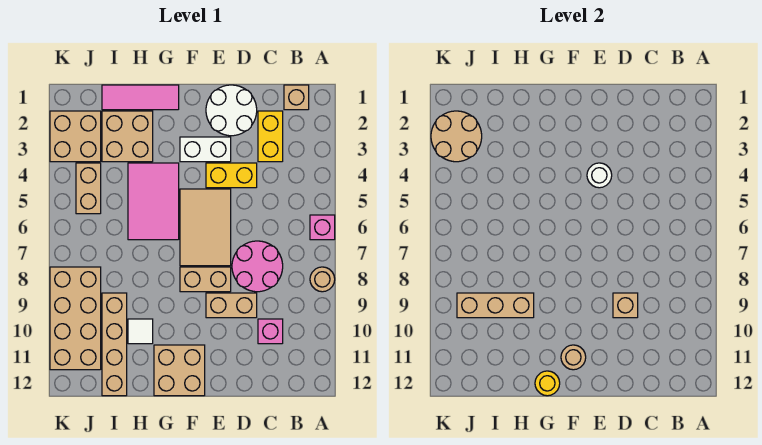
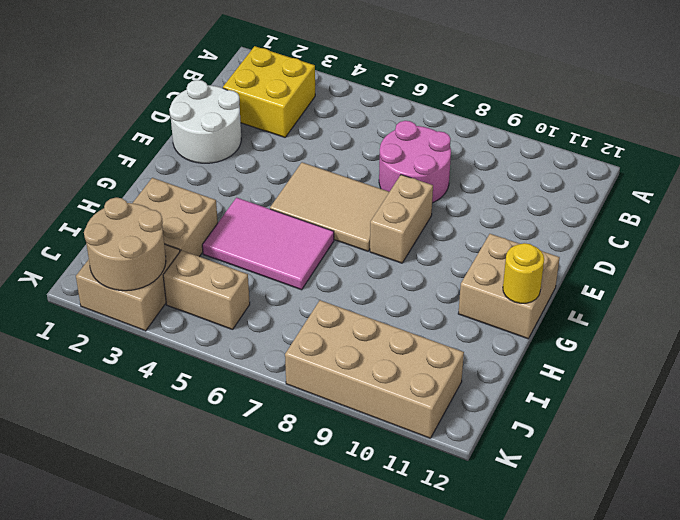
yellow 2x2 brick [223,46,315,137] -> yellow 1x2 brick [258,111,283,162]
none -> pink 1x1 brick [310,215,335,240]
none -> tan 1x1 round brick [310,267,335,292]
none -> tan 1x1 brick [284,85,309,110]

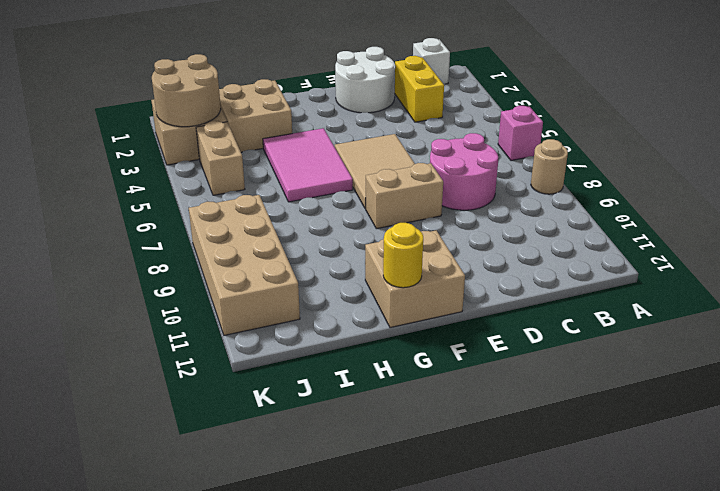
white 1x1 brick [413,38,450,84] -> tan 1x1 brick [284,85,309,110]
none -> pink 1x1 brick [258,319,283,344]
none -> yellow 1x2 brick [206,163,257,188]
none -> tan 1x2 brick [206,293,257,318]

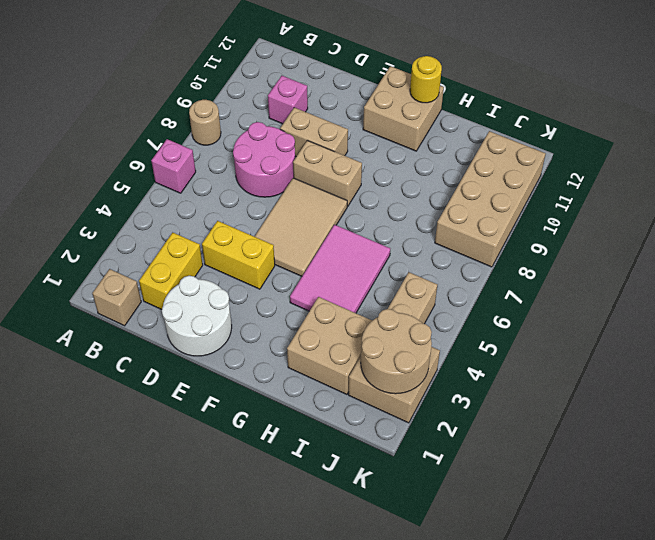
none -> white 1x2 brick [180,137,231,162]
none -> pink 1x3 tile [102,85,179,110]
none -> white 1x1 tile [128,319,153,344]

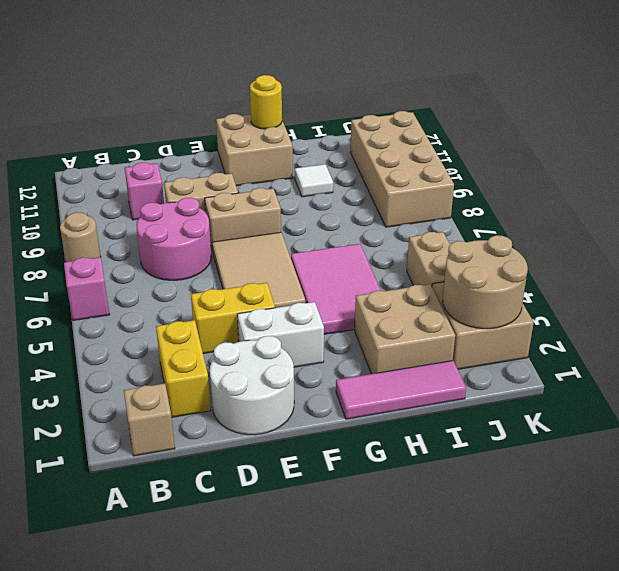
none -> tan 1x4 brick [102,293,127,396]
none -> tan 1x1 brick [613,293,638,318]
none -> white 1x1 round brick [587,163,612,188]

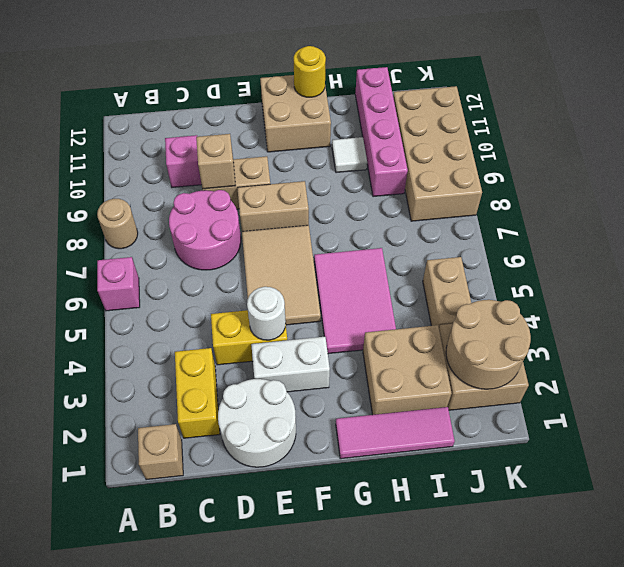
pink 1x4 brick [355,67,408,197] -> tan 1x4 brick [102,293,127,396]
none -> tan 1x1 round brick [561,345,586,370]
none -> tan 1x3 brick [457,293,534,318]

